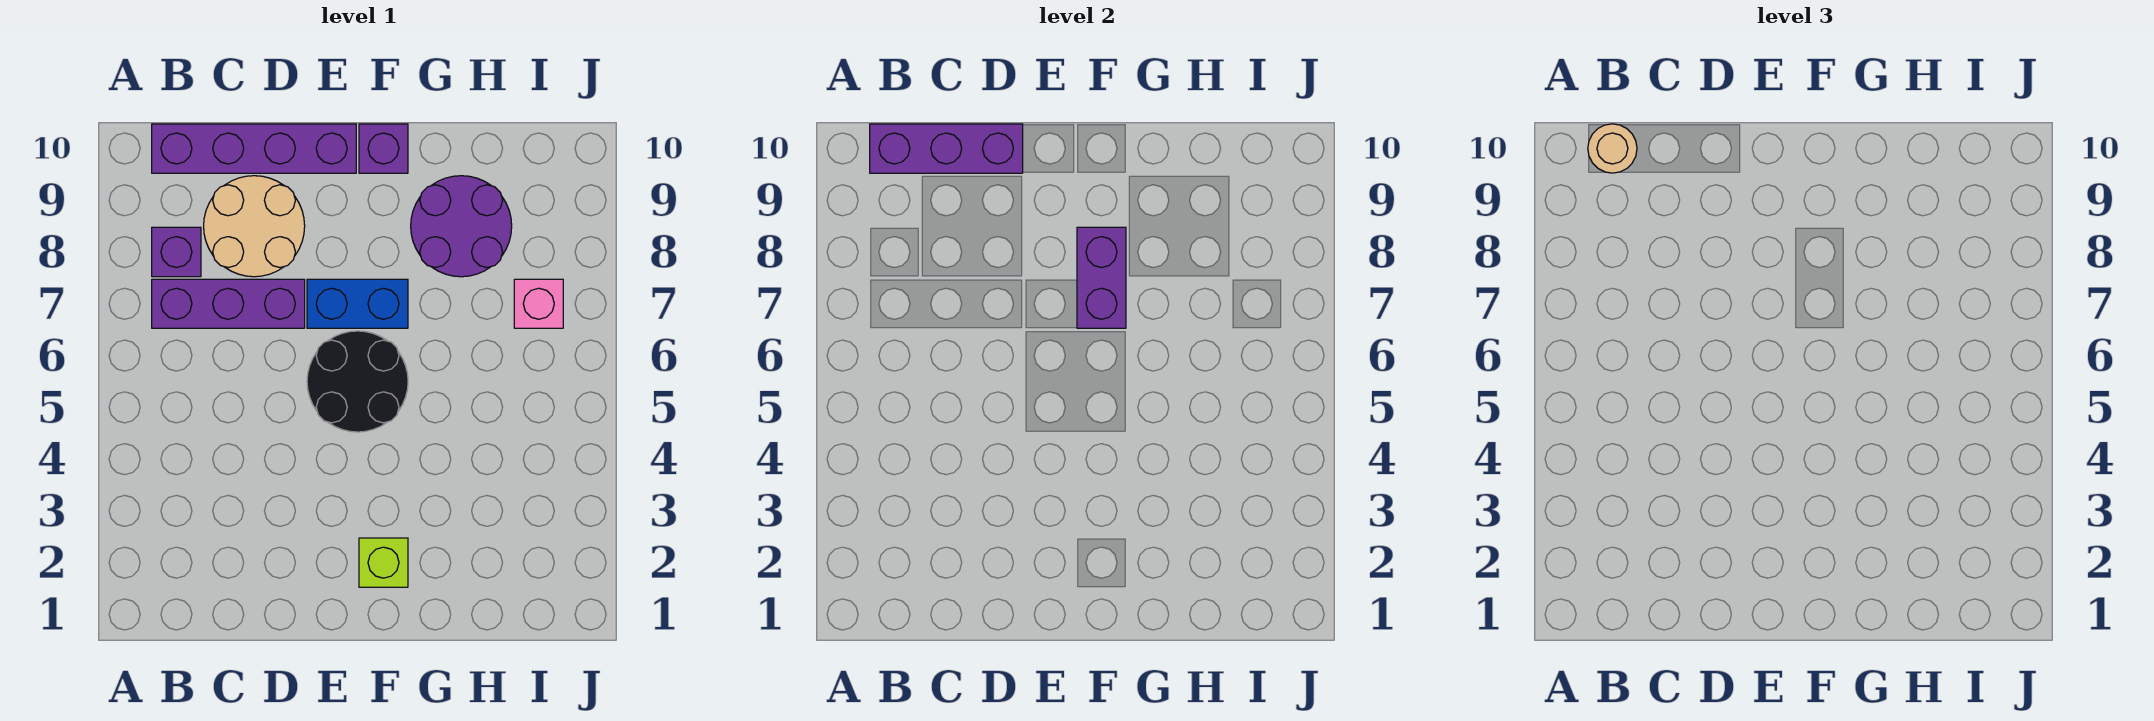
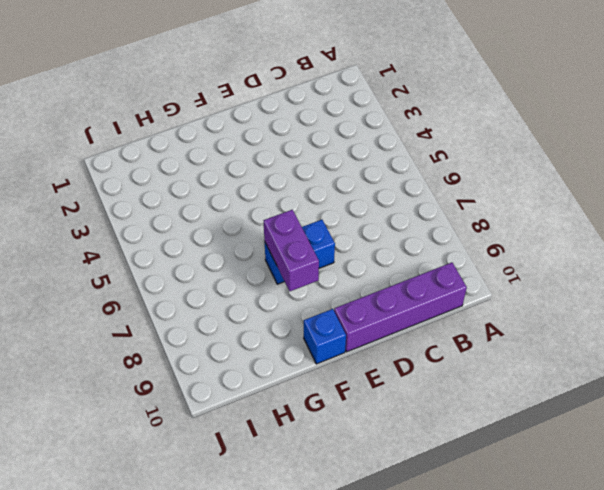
blue 1x1 brick [304,309,346,364] -> purple 1x1 brick [359,124,408,173]
none -> purple 1x3 brick [152,279,305,328]
none -> purple 1x1 brick [152,227,201,277]
none -> tan 2x2 round brick [204,176,305,277]

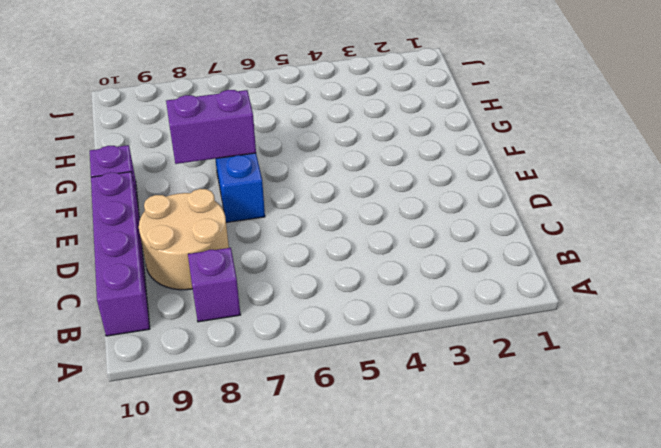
none -> purple 1x3 brick [152,279,305,328]
none -> black 2x2 round brick [307,331,408,432]
none -> lime 1x1 brick [359,538,408,587]

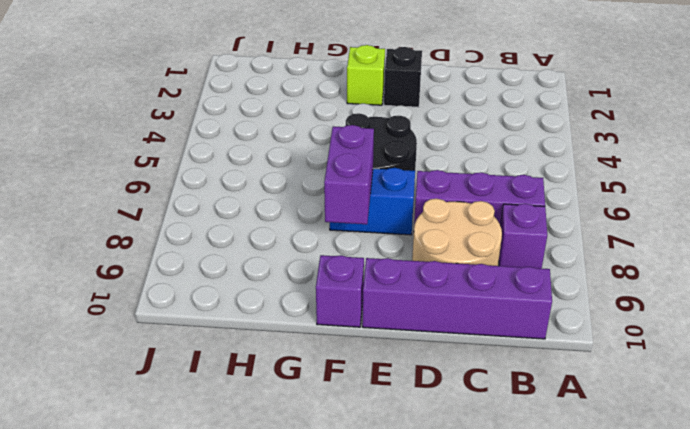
black 1x1 brick [384,47,422,107] -> none
none -> purple 2x2 round brick [411,176,512,277]
none -> pink 1x1 brick [514,279,563,328]
none -> purple 1x3 brick [870,124,1023,173]

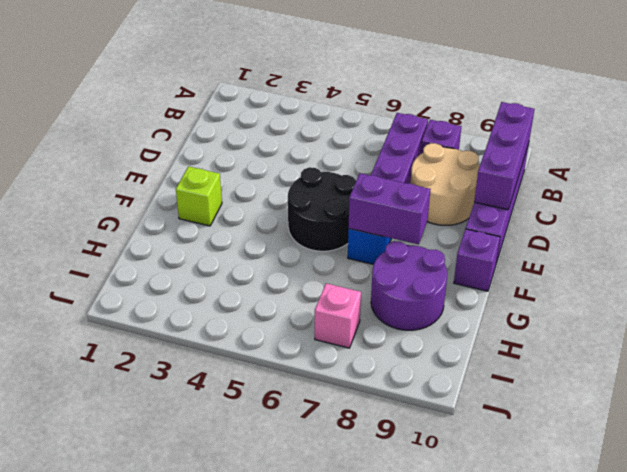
none -> tan 1x1 round brick [1588,124,1637,173]

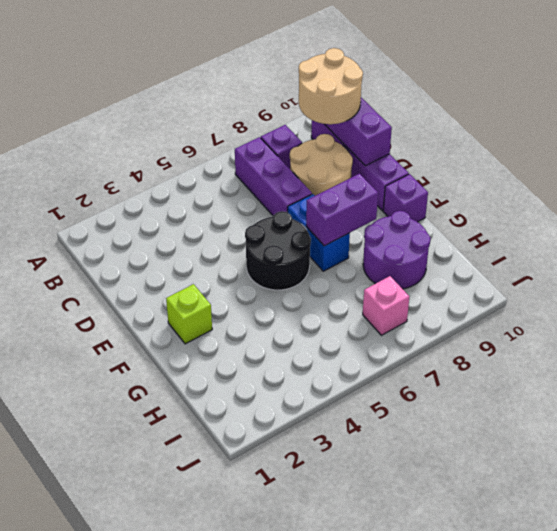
tan 2x2 round brick [299,48,363,124] -> tan 1x1 round brick [1588,124,1637,173]

